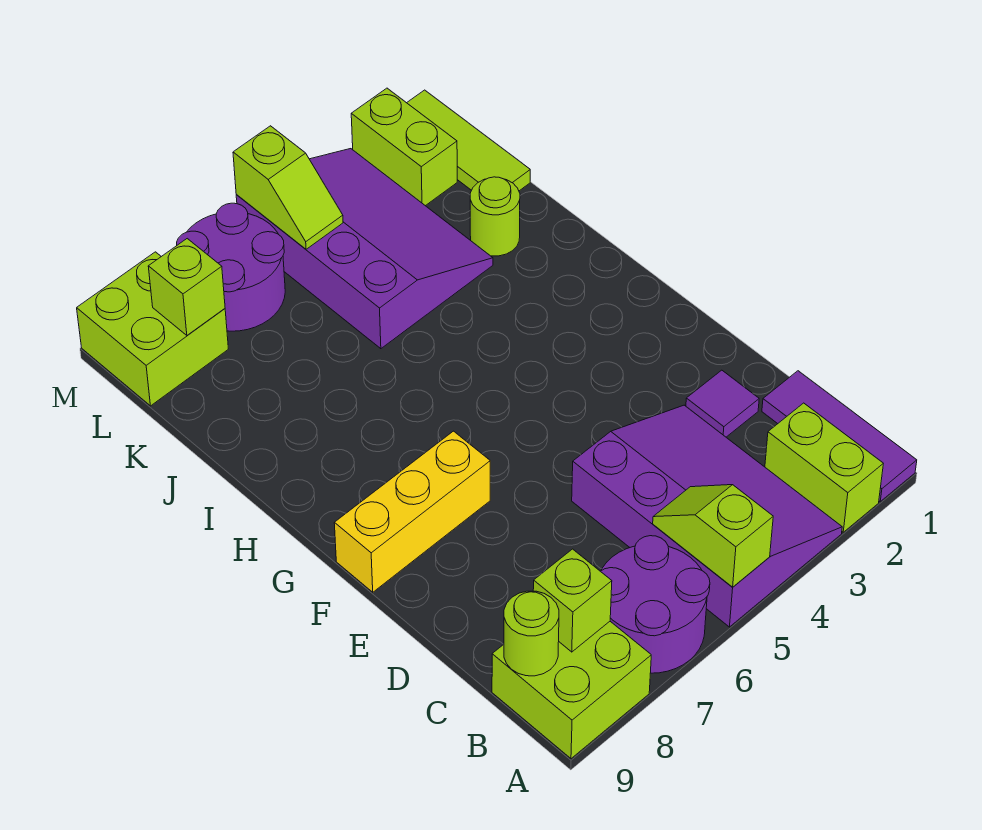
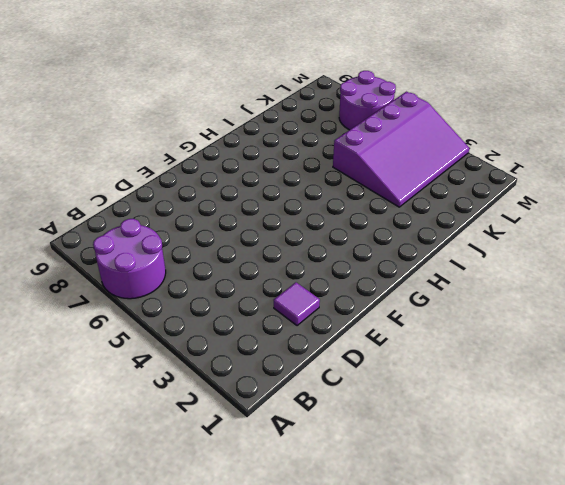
none -> purple 1x3 tile [762,371,917,501]
none -> lime 1x2 brick [765,403,883,532]
none -> purple 3x4 slope [572,405,842,627]

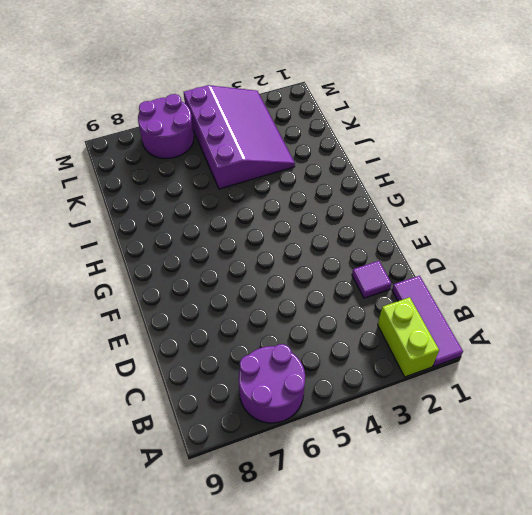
none -> purple 3x4 slope [572,405,842,627]
none -> lime 2x2 brick [492,622,651,759]
none -> yellow 1x3 brick [334,431,490,592]

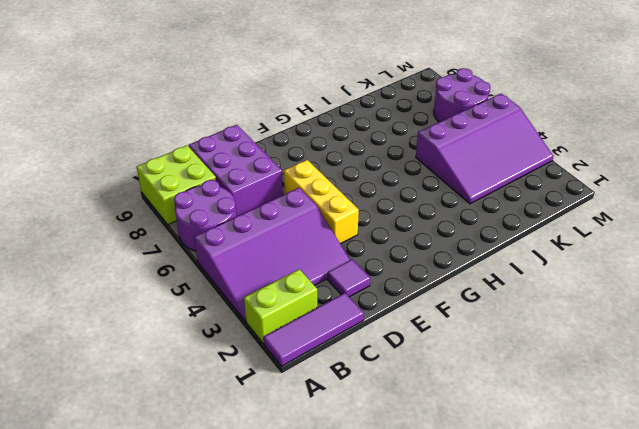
purple 2x3 brick [189,125,283,216] -> none
yellow 1x3 brick [284,160,359,244] -> yellow 1x3 brick moved to [334,431,490,592]
none -> lime 1x1 round brick [470,177,520,256]
none -> lime 1x3 tile [407,90,530,191]
none -> lime 1x2 brick [351,88,457,206]

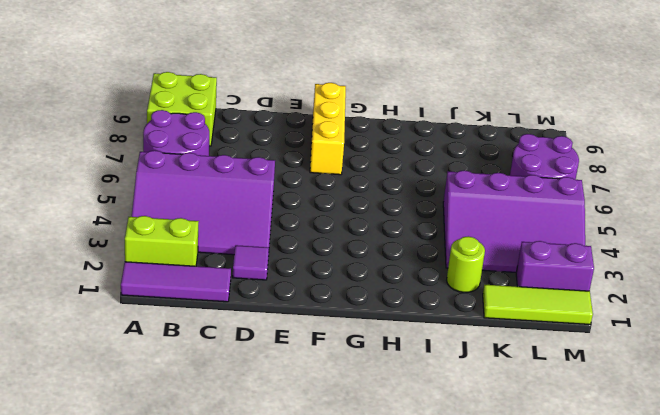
purple 1x2 brick [516,241,594,291] -> lime 1x2 brick [351,88,457,206]
none -> lime 2x2 brick [77,252,228,406]
none -> lime 1x2 slope [653,485,773,587]
none -> lime 1x1 brick [533,549,612,652]

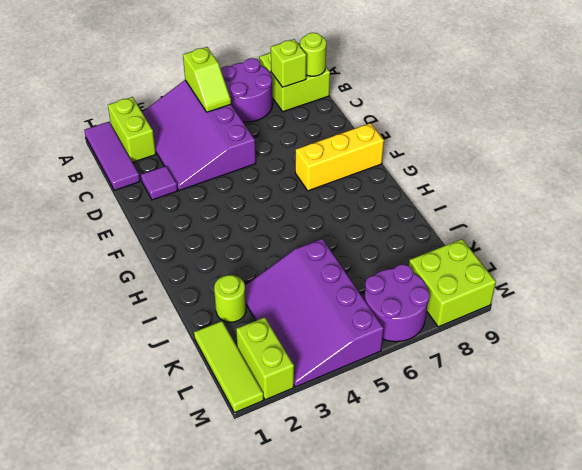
none -> lime 1x2 slope [233,126,343,249]
none -> lime 1x1 brick [148,239,225,335]

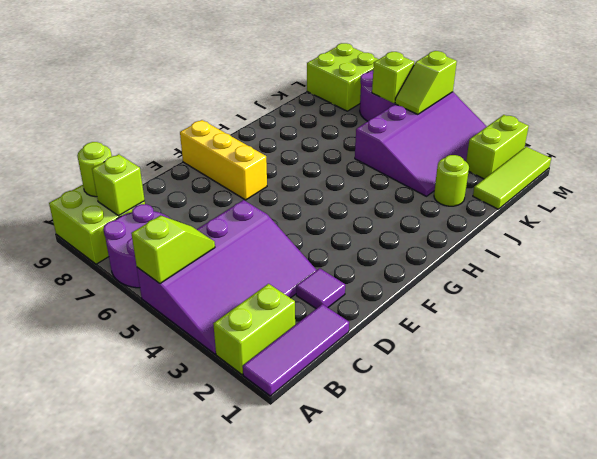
lime 1x1 brick [372,52,414,103] -> lime 1x1 brick moved to [148,239,225,335]

